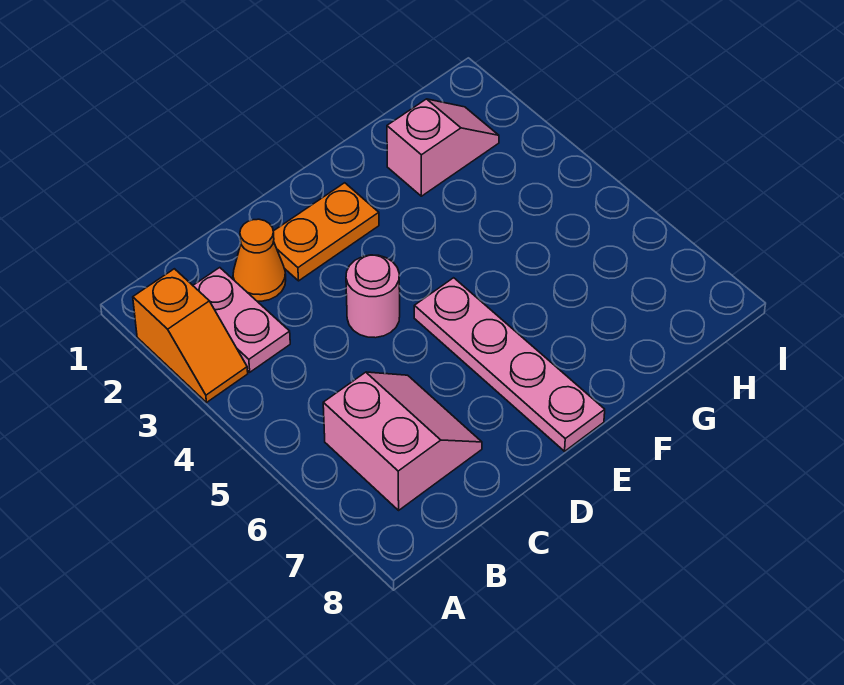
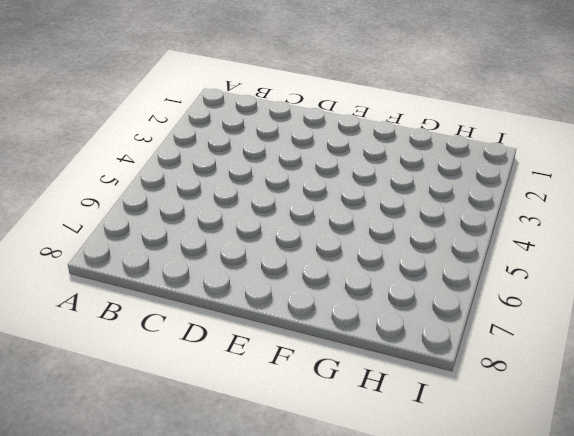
none -> orange 1x2 slope [133,269,248,403]
none -> pink 1x2 plate [193,268,290,372]

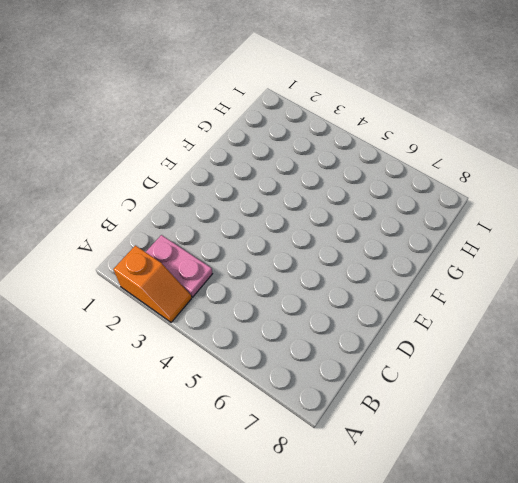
none -> pink 2x2 slope [323,372,482,510]
none -> orange 1x1 cone [233,219,286,301]

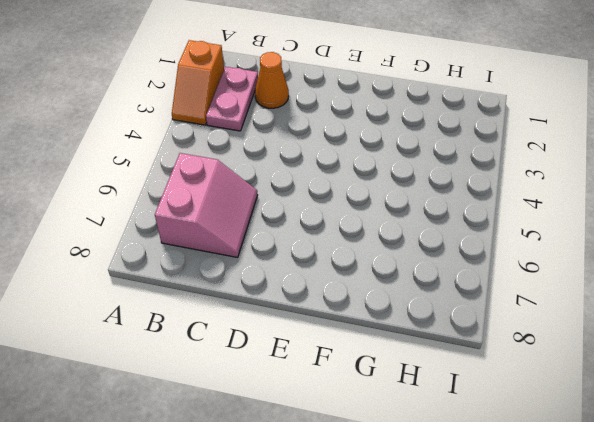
none -> orange 1x2 plate [273,183,379,281]
none -> pink 1x1 round brick [346,255,400,338]

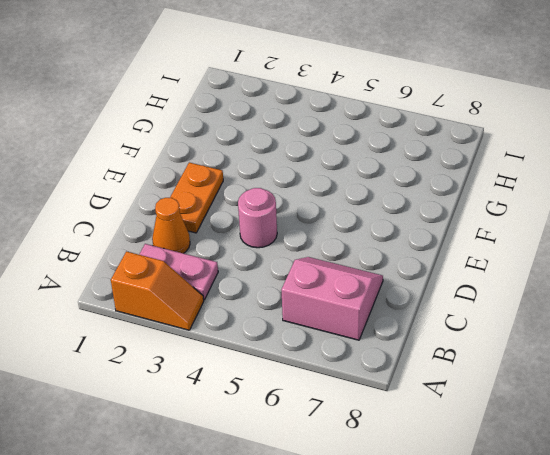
none -> pink 1x4 plate [414,278,605,451]
none -> pink 1x2 slope [387,99,499,196]

